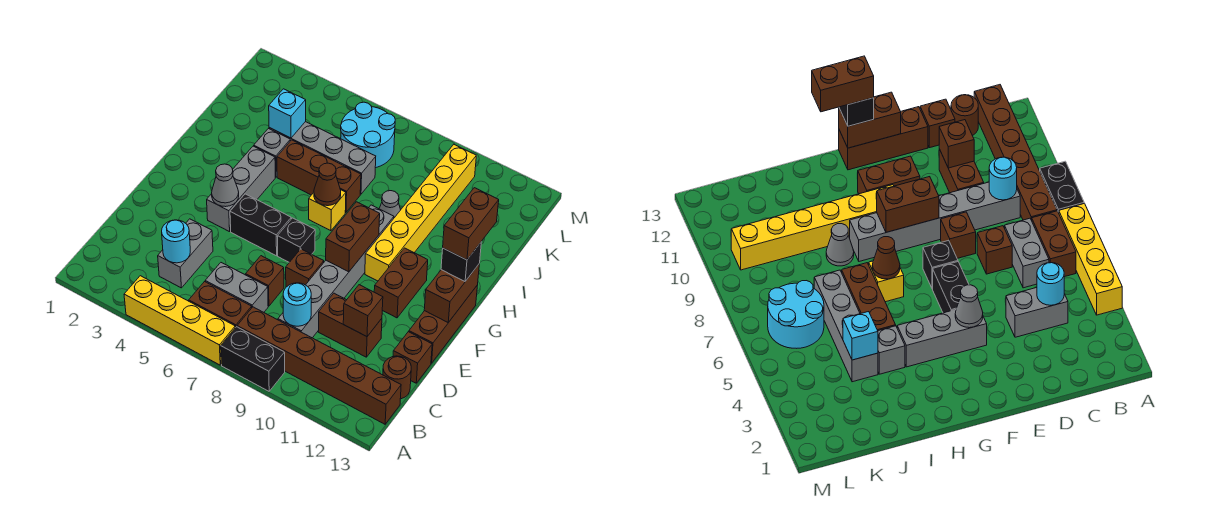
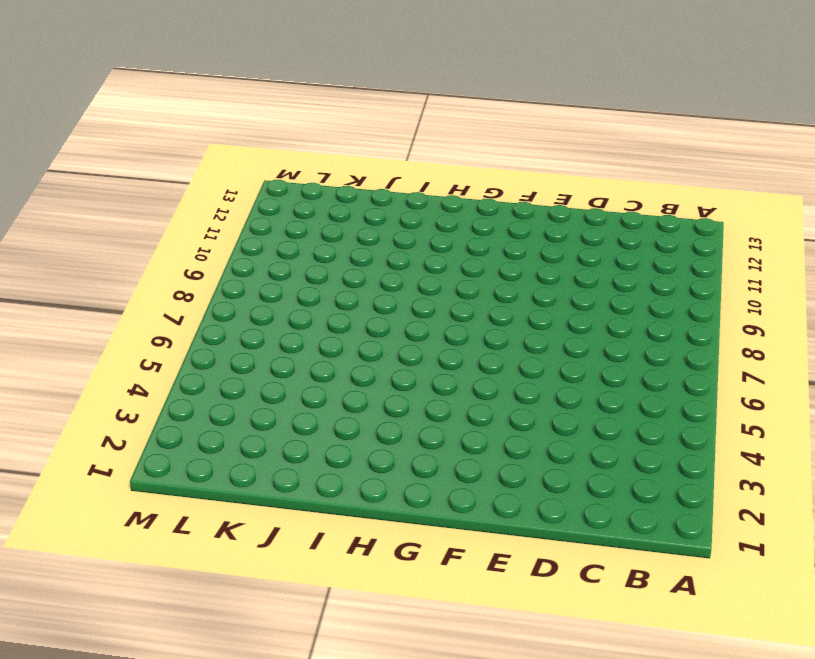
none -> yellow 1x4 brick [124,276,235,365]
none -> black 1x2 brick [221,327,285,391]
none -> brown 1x2 brick [189,282,252,328]
none -> brown 1x6 brick [237,307,401,424]

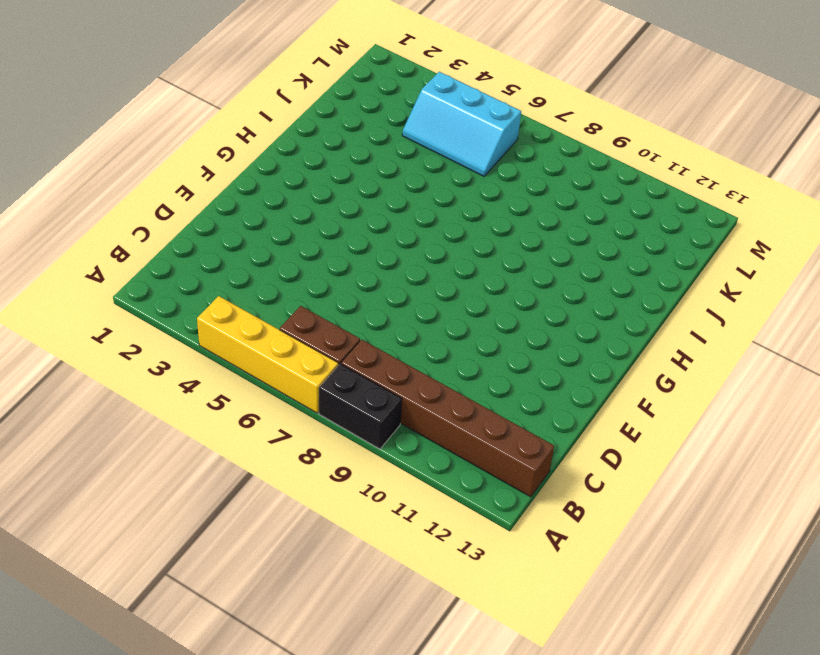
cyan 2x3 slope [402,72,521,176] -> cyan 2x2 round brick [341,102,395,168]
none -> grey 1x2 brick [158,219,213,288]
none -> grey 1x2 brick [205,263,268,312]
none -> grey 1x6 brick [278,205,394,338]
none -> brown 1x1 round brick [383,356,411,399]

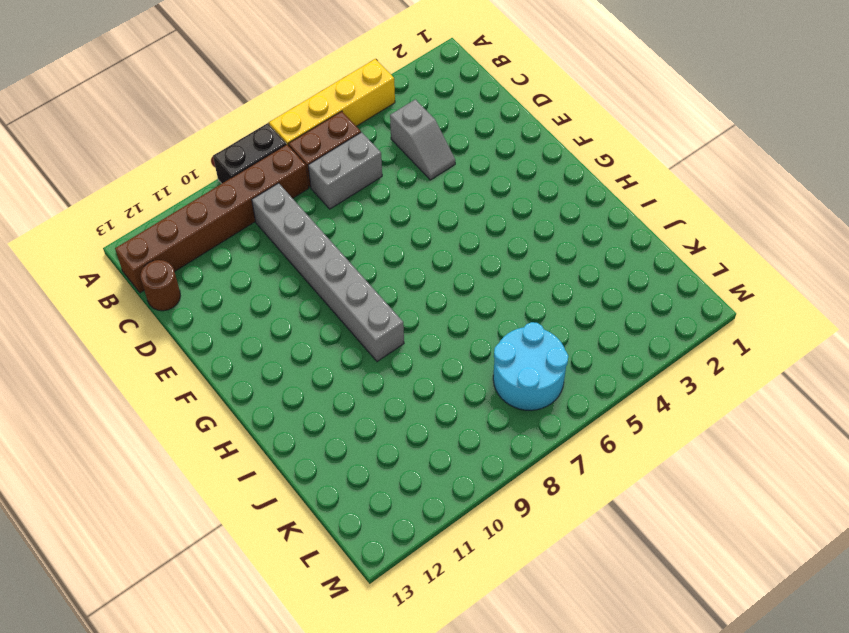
grey 1x2 slope [390,99,455,180] -> grey 1x2 brick [158,219,213,288]
none -> brown 1x1 brick [246,256,284,306]
none -> brown 1x2 brick [319,293,382,357]
none -> brown 1x1 brick [393,332,432,383]
none -> brown 1x1 brick [286,249,324,287]

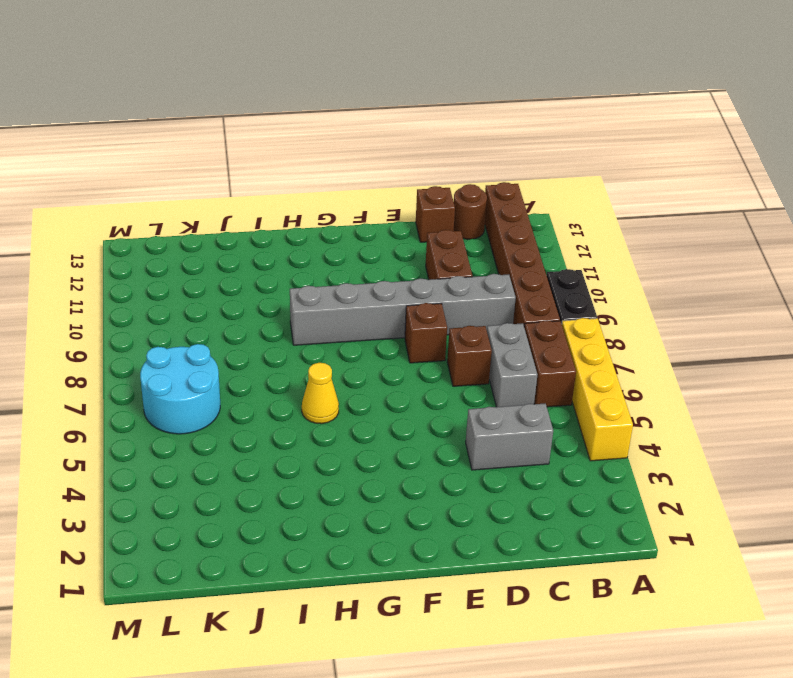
yellow 1x1 cone [302,363,339,424] -> none
none -> brown 1x3 brick [409,285,478,363]
none -> grey 1x3 brick [207,146,275,232]
none -> black 1x2 brick [230,194,291,256]
none -> black 1x1 brick [277,218,315,262]

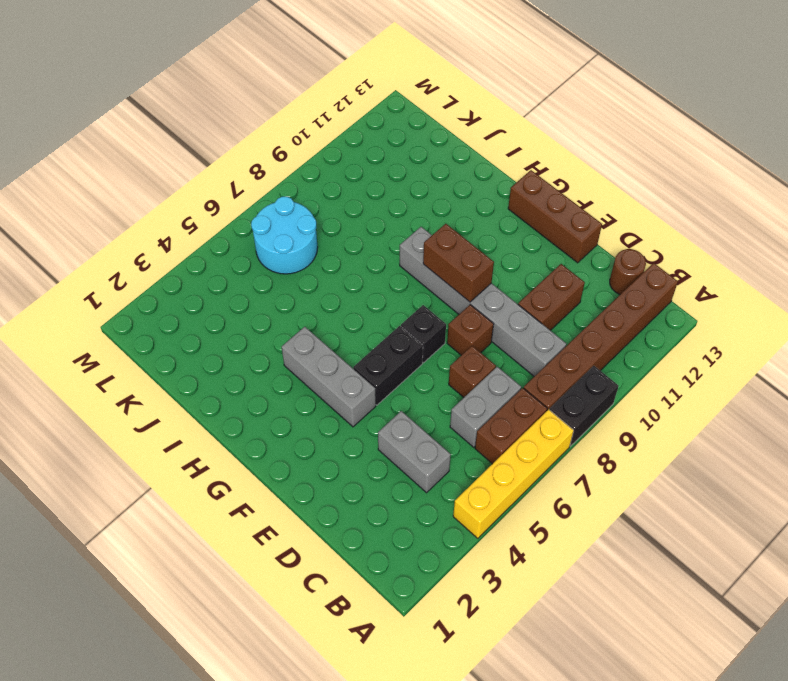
none -> brown 1x1 brick [393,332,432,383]
none -> brown 1x2 brick [374,248,428,318]
none -> yellow 1x6 brick [365,145,476,281]
none -> yellow 1x1 brick [309,190,346,231]

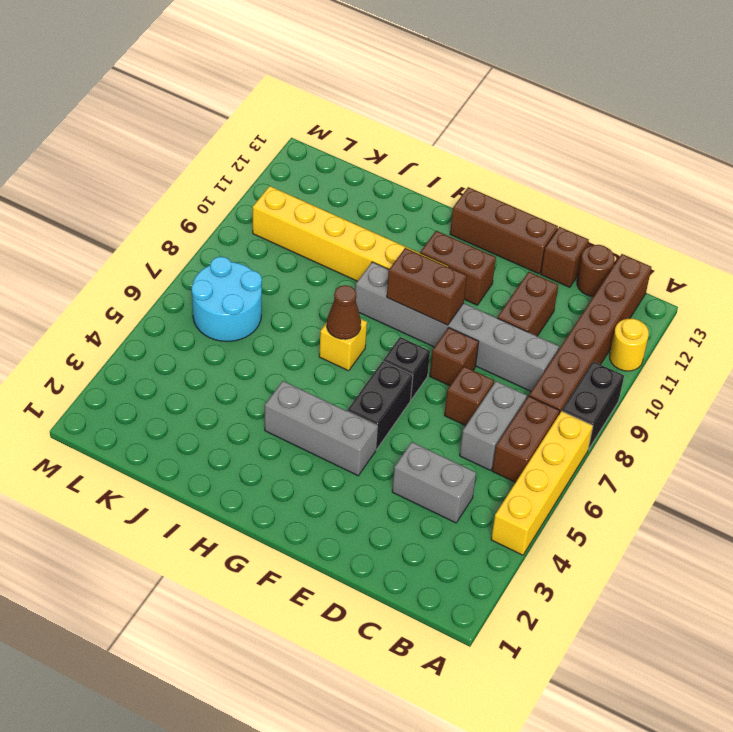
yellow 1x1 round brick [610,319,649,371] -> none
none -> grey 1x1 brick [254,129,290,177]
none -> brown 1x3 brick [277,140,361,212]
none -> grey 1x1 cone [379,191,401,218]
none -> grey 1x4 brick [269,122,376,194]

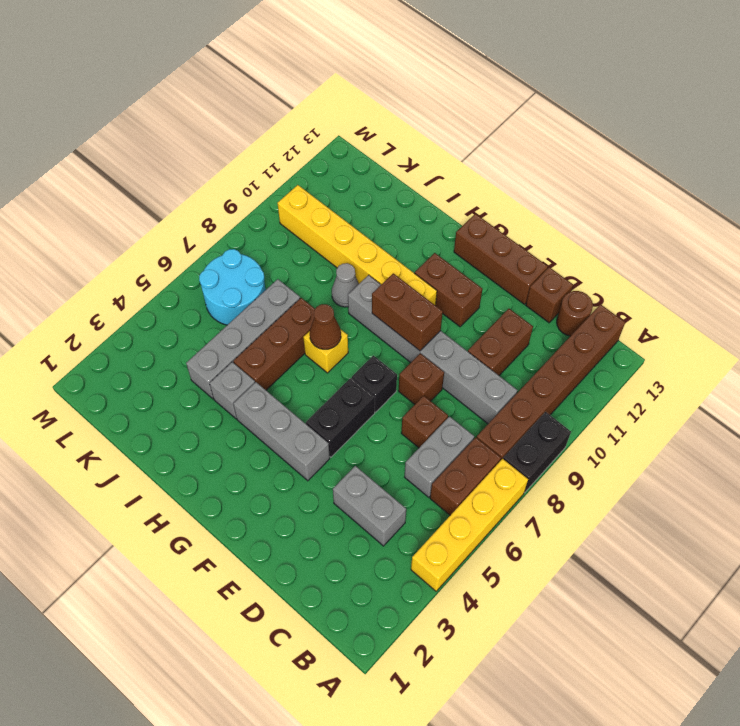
none -> cyan 1x1 round brick [162,220,190,263]
none -> cyan 1x1 round brick [283,283,311,326]
none -> brown 1x1 brick [343,285,383,337]
none -> grey 1x1 cone [212,164,239,207]

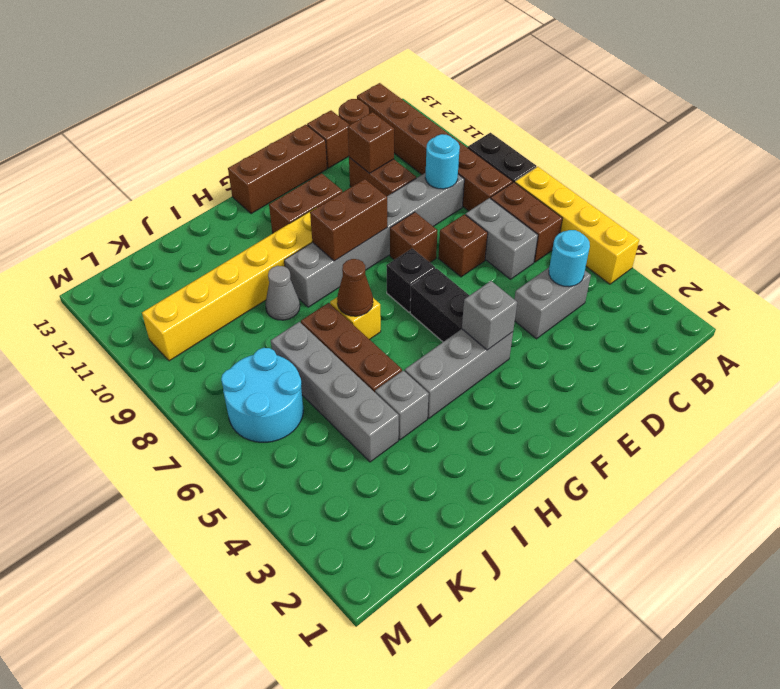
grey 1x1 brick [462,281,517,350] -> grey 1x1 cone [212,164,239,207]
none -> brown 1x2 brick [424,265,479,323]
none -> cyan 1x1 brick [269,89,306,138]
none -> black 1x1 brick [441,243,481,281]
none -> brown 1x2 brick [443,188,499,260]

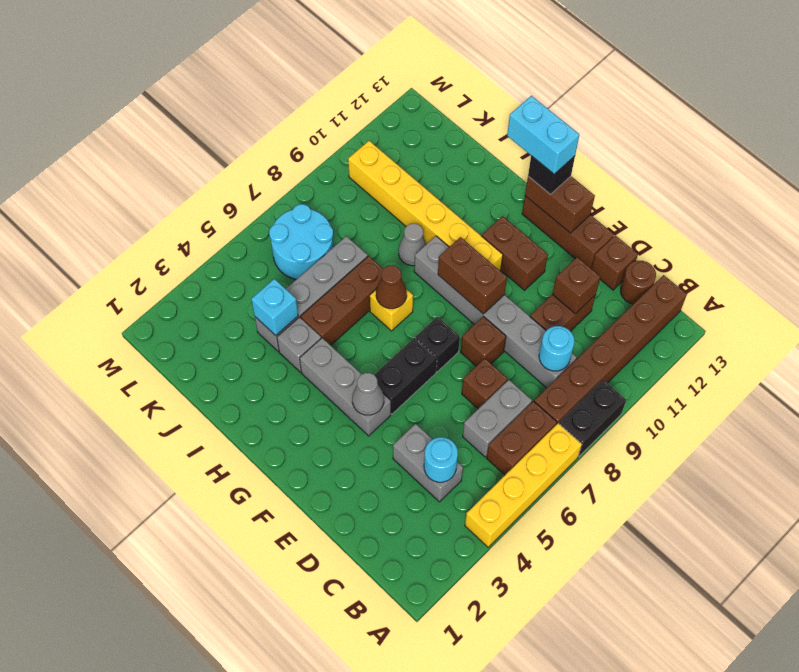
cyan 1x2 brick [507,96,579,174] -> brown 1x2 brick [443,188,499,260]

